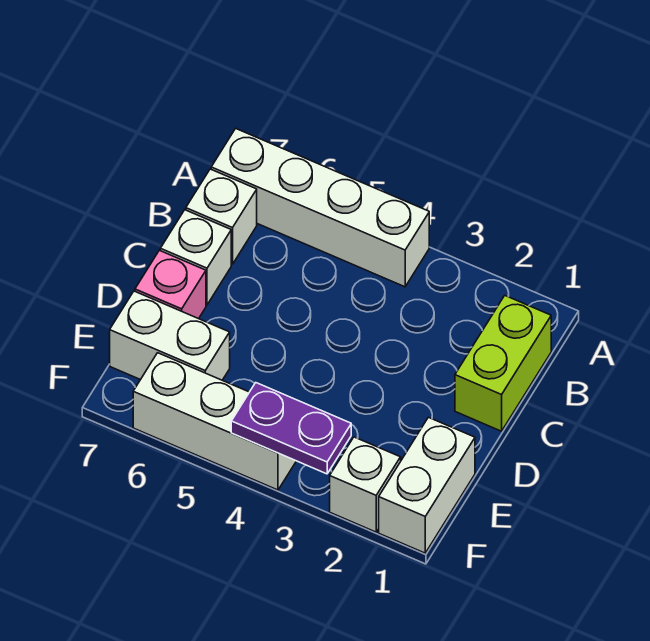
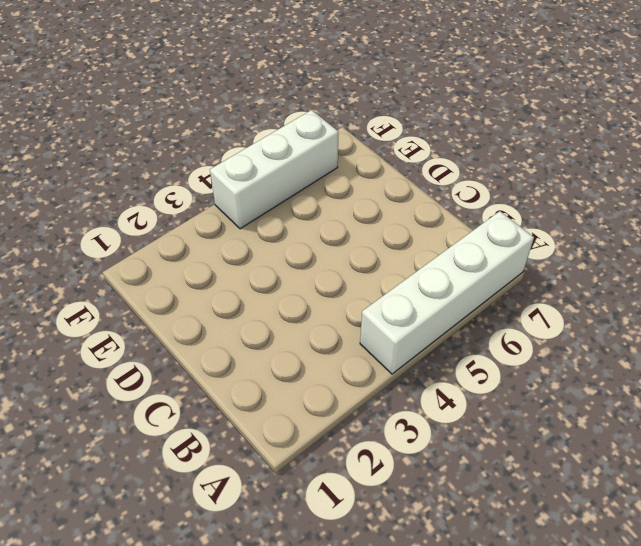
none -> lime 1x2 brick [455,296,551,431]
none -> white 1x1 brick [186,169,257,264]

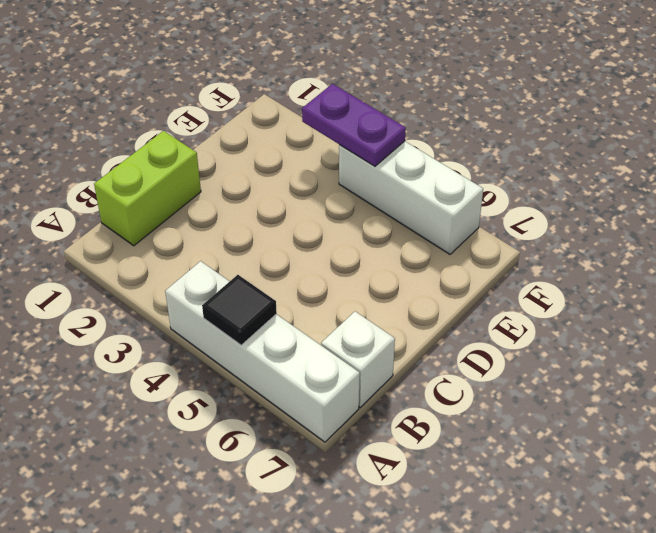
black 1x1 tile [202,275,277,345] -> none
none -> white 1x1 brick [160,210,231,305]
none -> pink 1x1 brick [135,250,206,319]

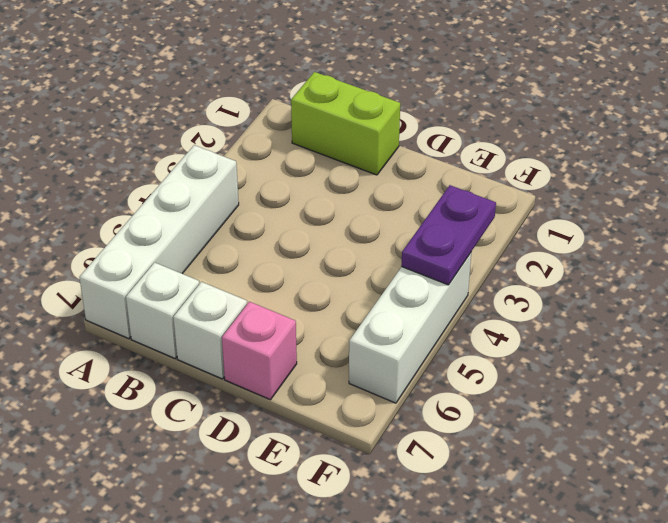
none -> white 1x2 brick [379,417,475,553]
none -> white 1x2 brick [110,291,230,380]

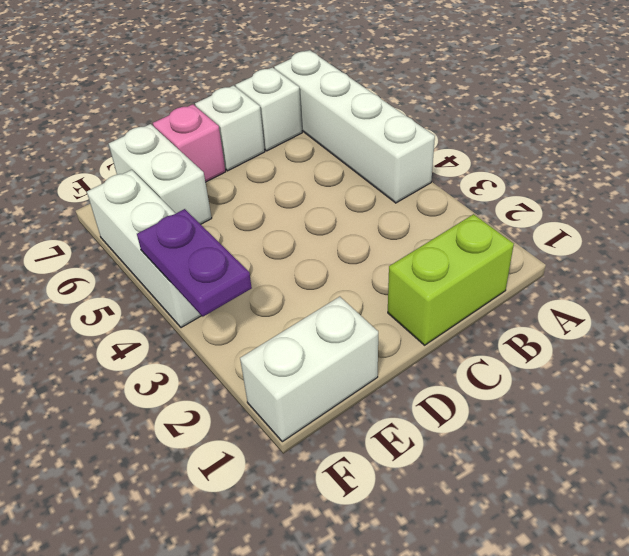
none -> white 1x1 brick [330,437,401,532]

